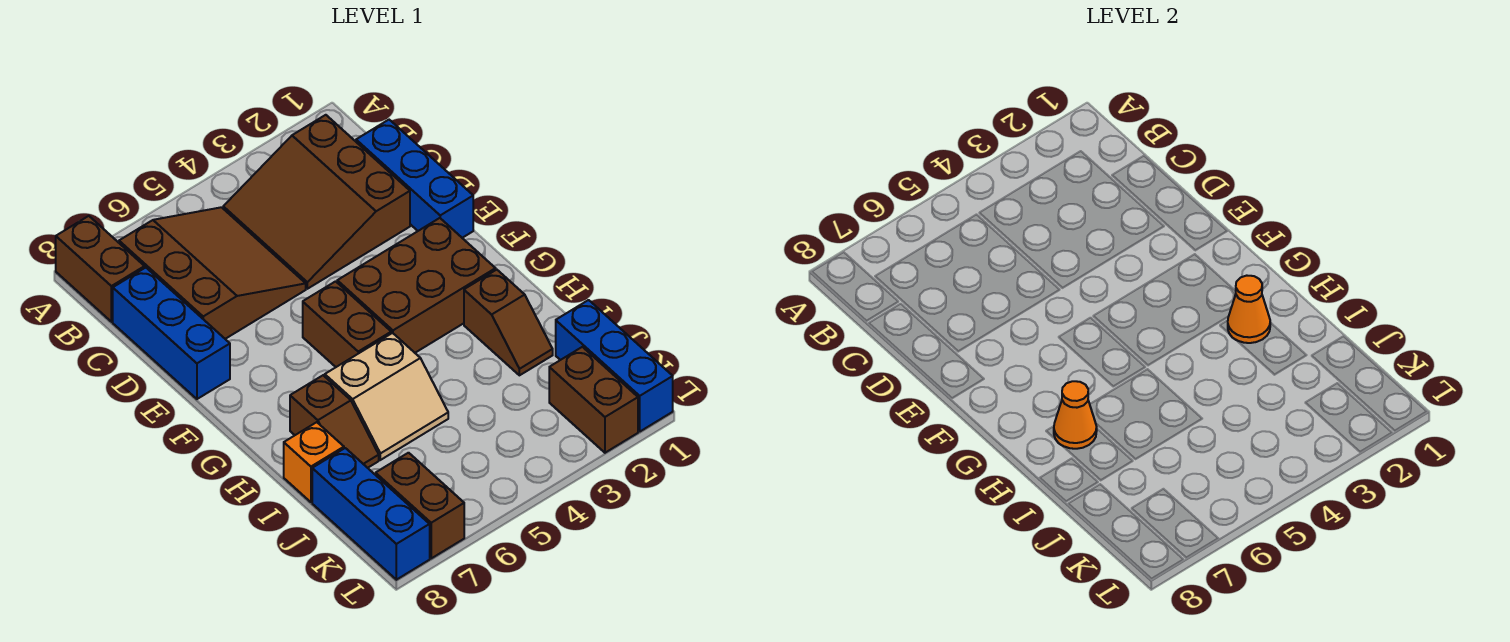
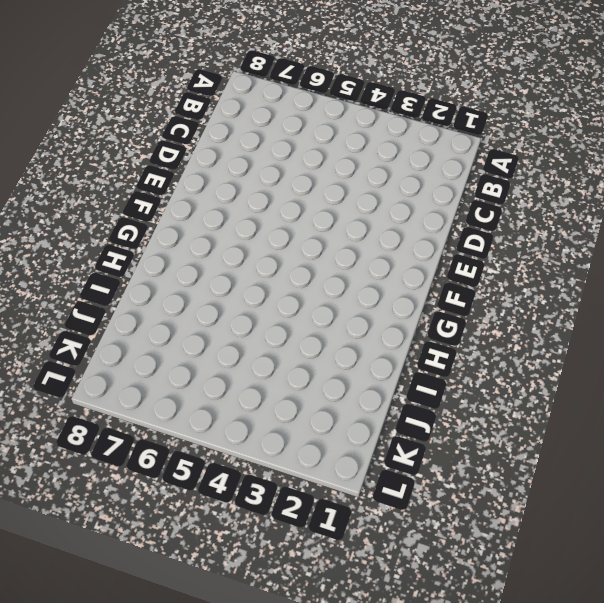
none -> brown 1x2 brick [56,216,145,322]
none -> brown 3x3 slope [223,115,410,289]
none -> brown 3x3 slope [119,207,306,339]

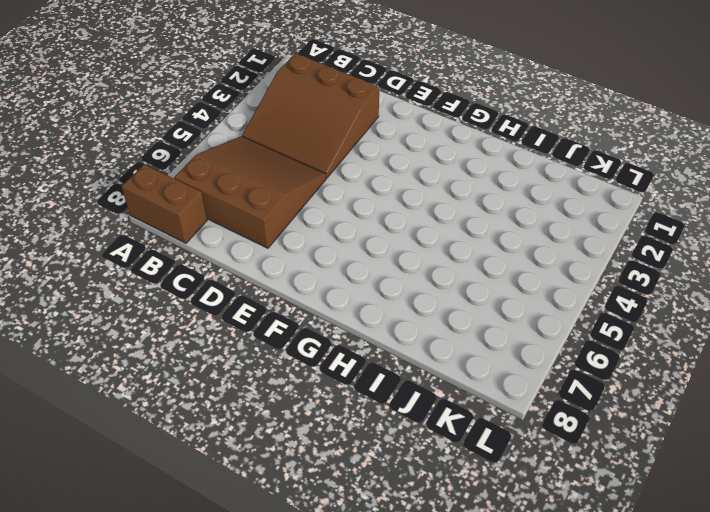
none -> blue 1x3 brick [356,120,473,238]
none -> blue 1x3 brick [113,268,230,399]
none -> brown 2x3 brick [337,218,496,353]

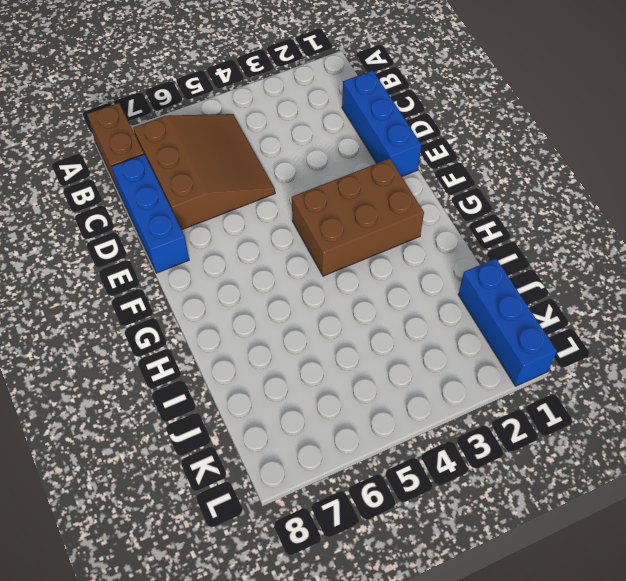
none -> brown 3x3 slope [223,115,410,289]
none -> brown 1x2 brick [303,281,391,367]
none -> brown 1x2 slope [464,270,553,375]

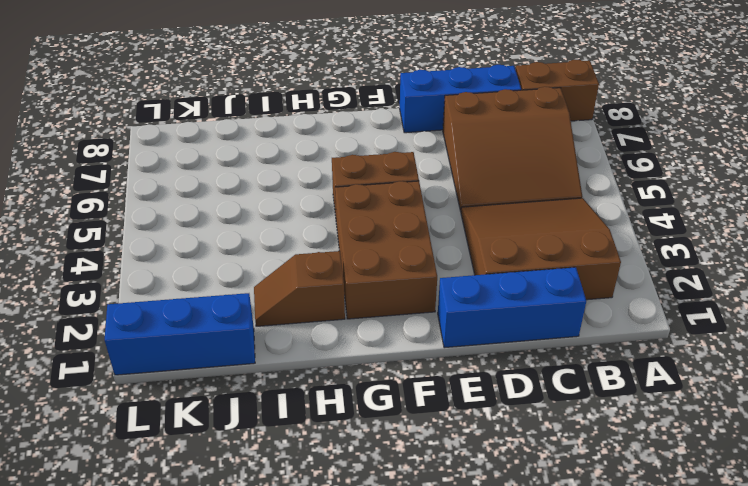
none -> tan 2x2 slope [325,333,448,460]
none -> brown 1x2 slope [290,375,379,468]
none -> orange 1x1 brick [284,422,344,502]

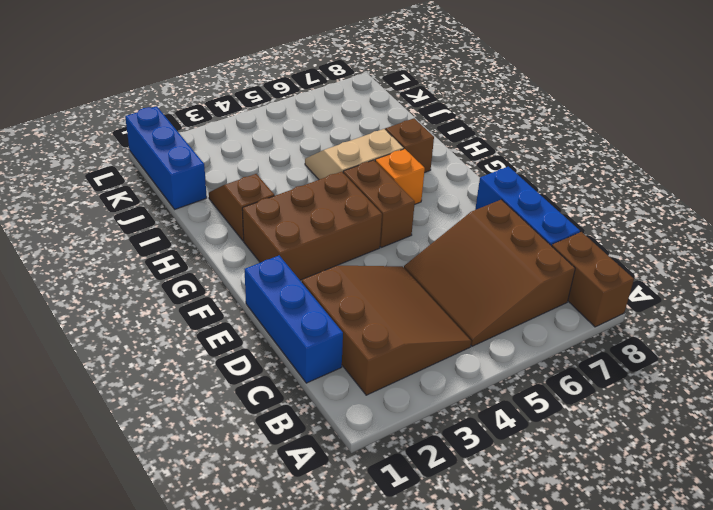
orange 1x1 brick [375,149,425,204] -> orange 1x1 brick moved to [284,422,344,502]
none -> blue 1x3 brick [312,448,430,580]
none -> brown 1x2 brick [549,347,638,453]
none -> brown 1x2 brick [376,453,464,558]

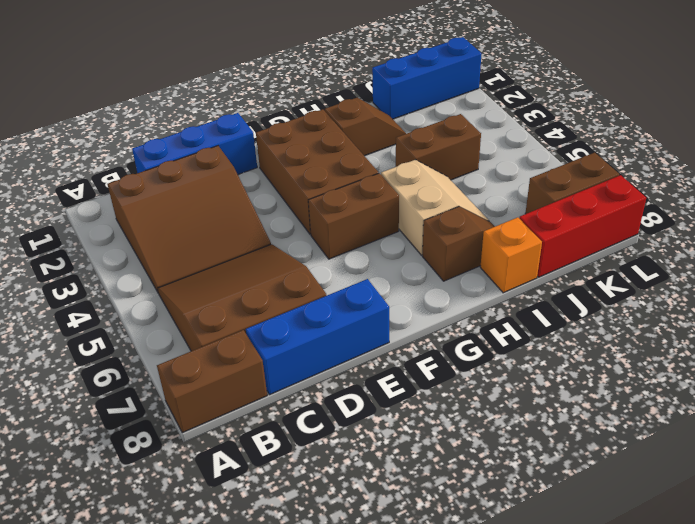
brown 1x2 brick [396,114,481,180] -> brown 1x2 brick moved to [549,347,638,453]
red 1x3 brick [519,175,646,277] -> blue 1x3 brick [312,448,430,580]
none -> orange 1x1 cone [1228,276,1270,343]
none -> orange 1x1 cone [1054,381,1097,449]

